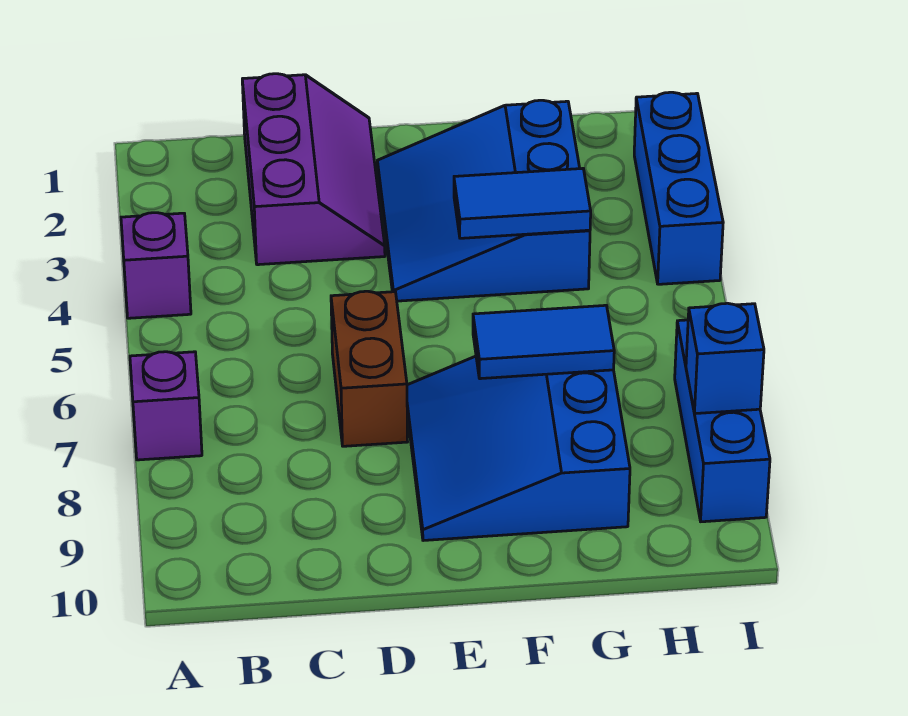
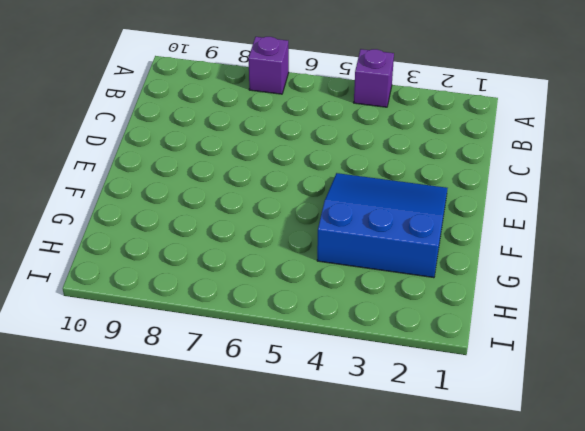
none -> purple 2x3 slope [242,74,385,265]
none -> brown 1x2 brick [331,291,408,446]

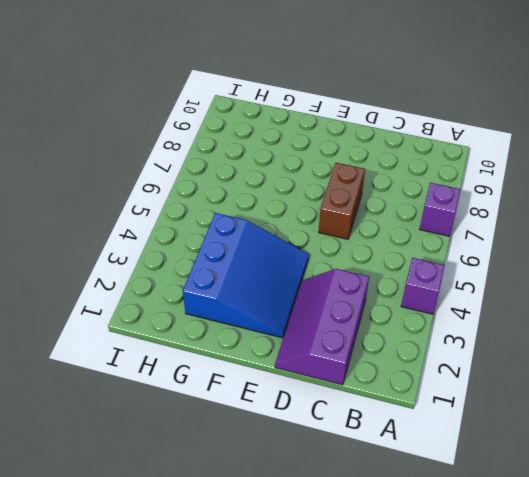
none -> blue 3x3 slope [407,356,630,541]
none -> blue 1x3 brick [634,92,723,284]

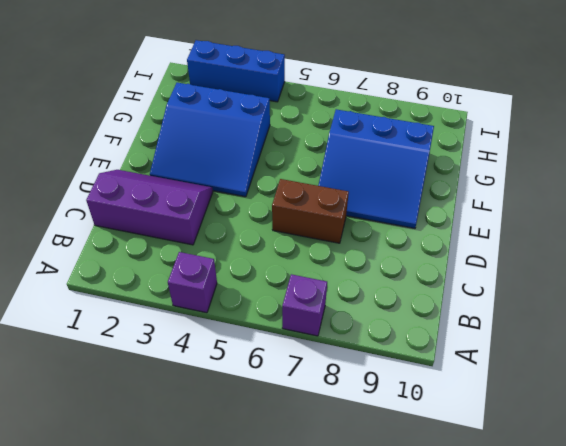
none -> blue 1x3 brick [675,320,770,522]
none -> blue 1x2 tile [454,168,591,238]

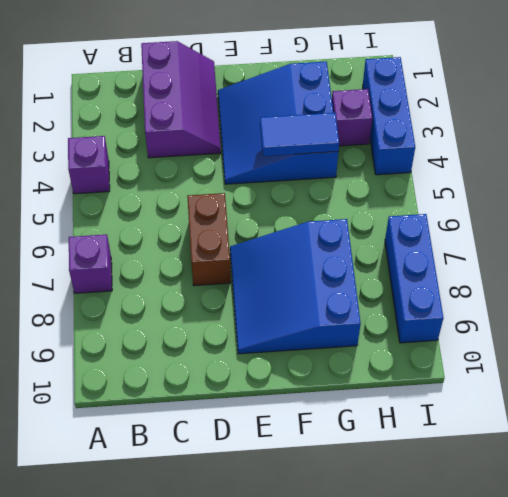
purple 1x1 brick [332,89,372,146] -> none
none -> blue 1x2 tile [473,305,614,379]
none -> blue 1x1 brick [686,303,764,414]

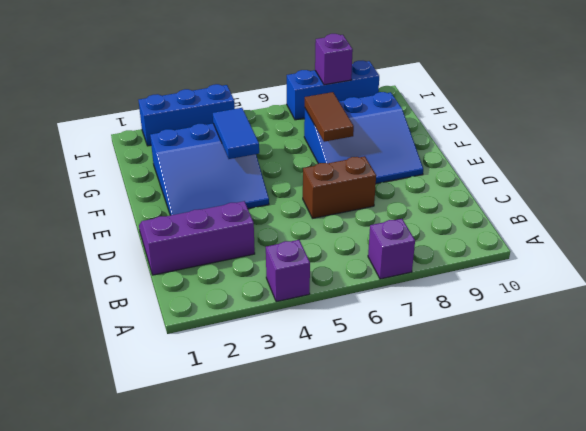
brown 1x2 tile [305,92,354,142] -> blue 1x2 tile [473,305,614,379]
purple 1x1 brick [315,34,353,85] -> blue 1x1 brick [686,303,764,414]

